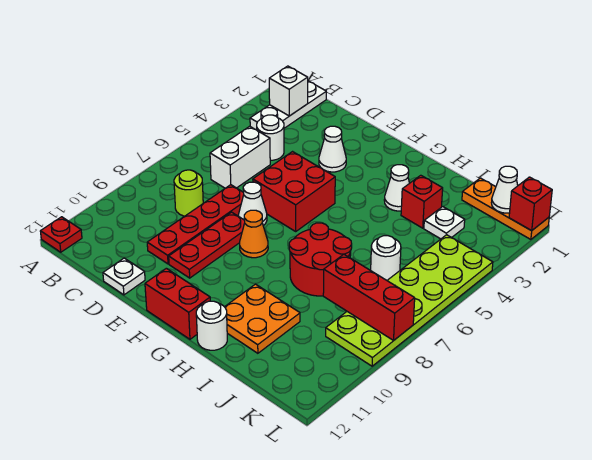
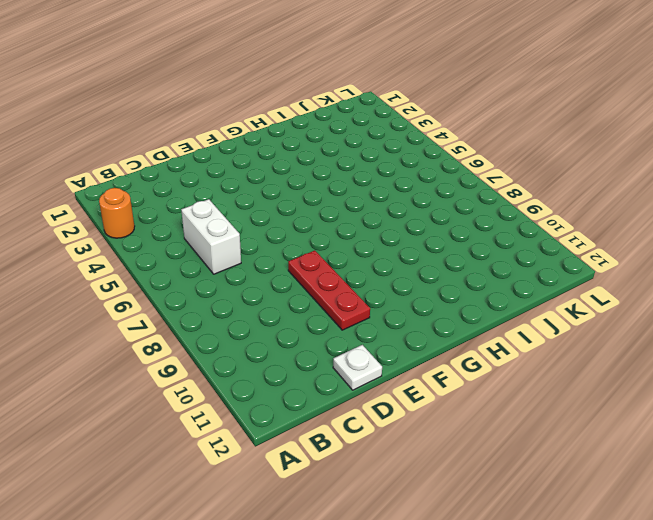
orange 1x1 round brick [99,188,135,238] -> none
none -> red 1x1 plate [40,217,82,252]
none -> white 1x3 plate [250,81,326,130]
none -> white 1x1 round brick [257,115,284,160]

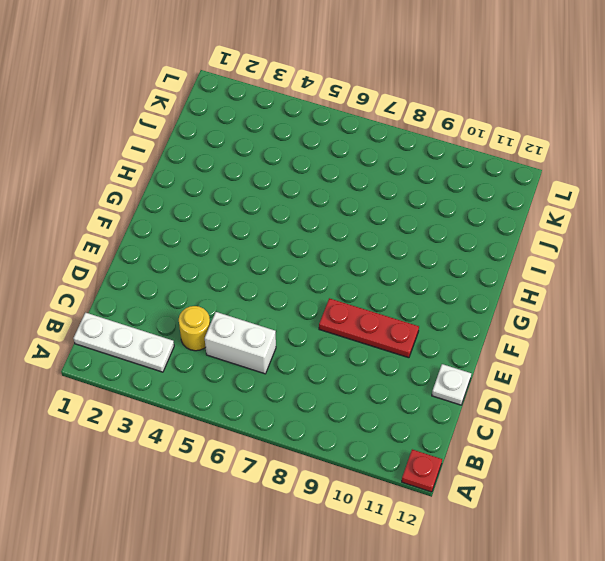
yellow 1x1 round brick [179,306,210,351] -> white 1x1 round brick [257,115,284,160]
none -> lime 1x1 round brick [174,170,203,216]
none -> red 1x4 plate [147,185,244,264]
none -> white 1x1 cone [319,126,346,172]

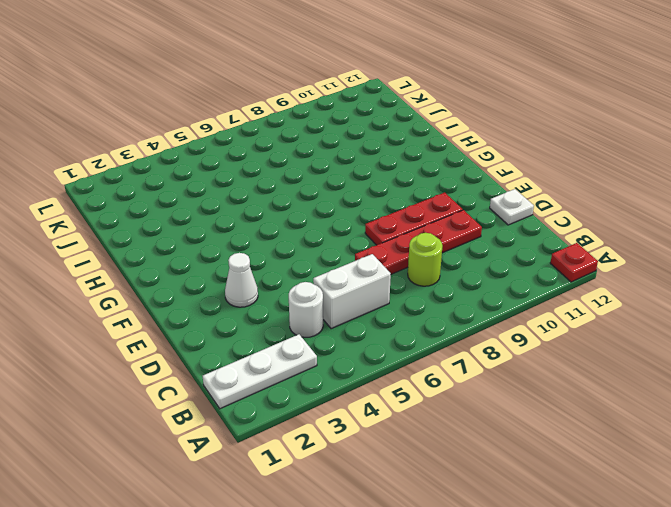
none -> red 2x2 brick [253,152,335,231]
none -> white 1x1 cone [239,182,267,226]
none -> orange 1x1 cone [240,210,268,258]

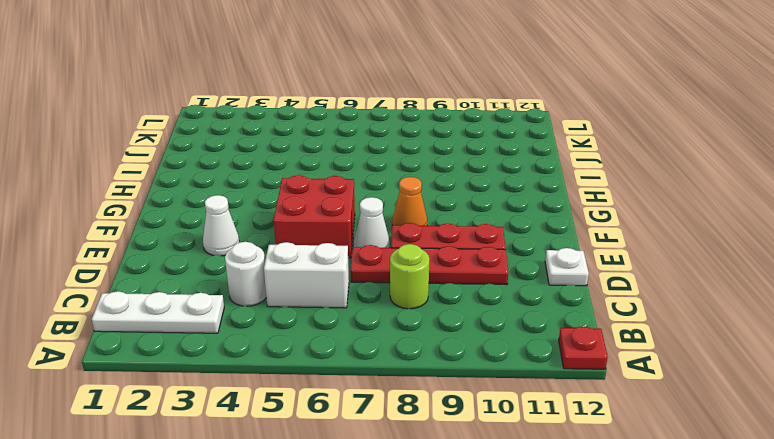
none -> red 1x2 brick [145,268,210,339]
none -> white 1x1 cone [384,165,409,211]
none -> red 2x2 round brick [289,223,352,296]

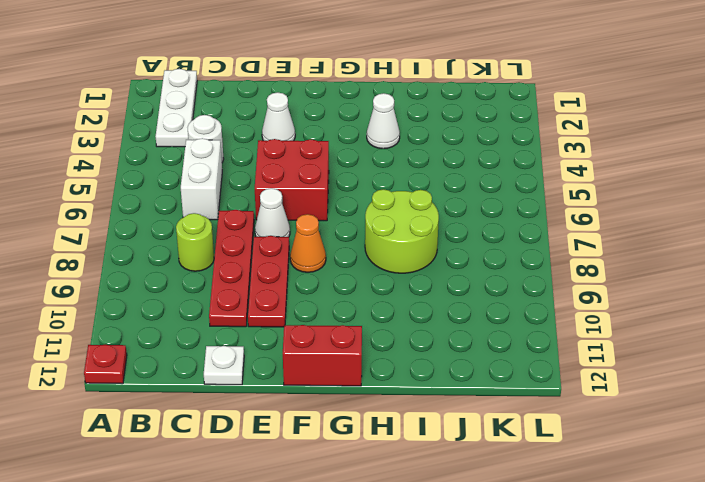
lime 2x2 round brick [365,189,439,273] -> red 2x2 round brick [289,223,352,296]
none -> orange 2x2 plate [225,284,300,353]
none -> white 1x1 round brick [196,301,227,350]
none -> red 1x1 brick [401,175,443,228]

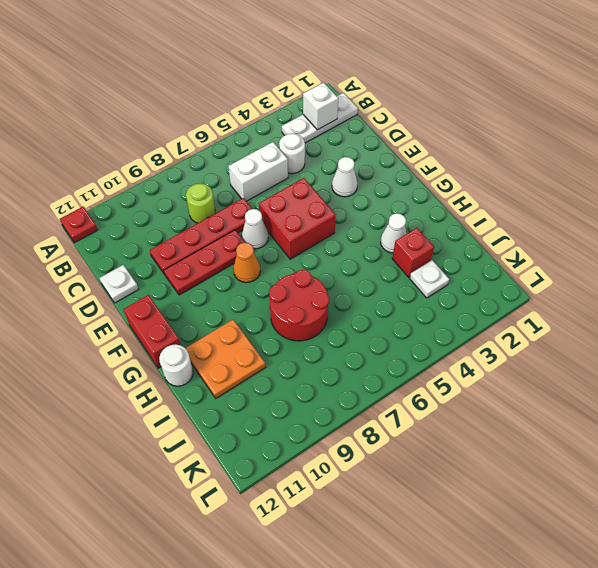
none -> orange 1x3 plate [462,178,549,239]
none -> white 1x1 round brick [371,236,401,280]
none -> lime 2x6 plate [326,235,493,366]

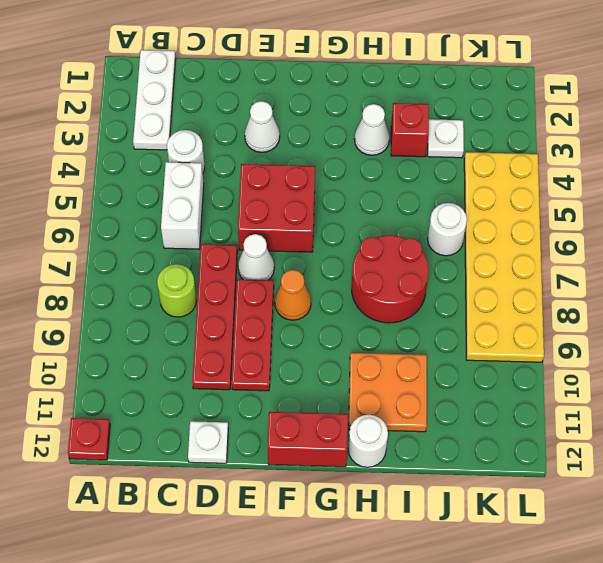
yellow 2x6 plate [464,152,544,362] -> lime 2x6 plate [326,235,493,366]
none -> orange 1x3 plate [462,178,549,239]
none -> white 1x1 brick [269,66,308,116]
none -> red 1x3 brick [323,254,415,340]

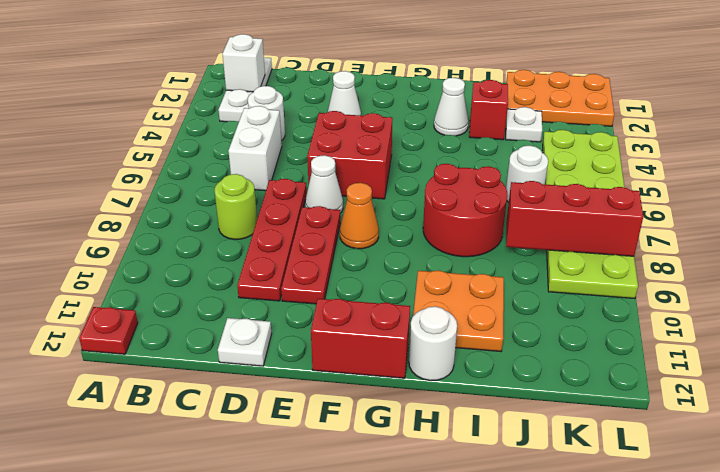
orange 2x3 plate [506,70,614,126] -> orange 1x3 plate [462,178,549,239]
none -> white 1x1 cone [491,166,518,213]
none -> red 1x1 brick [509,177,552,231]

